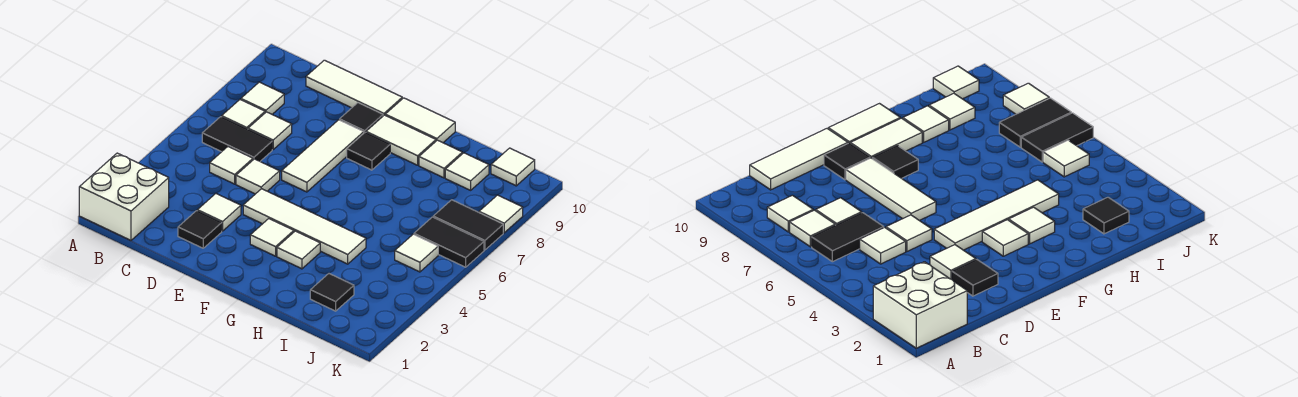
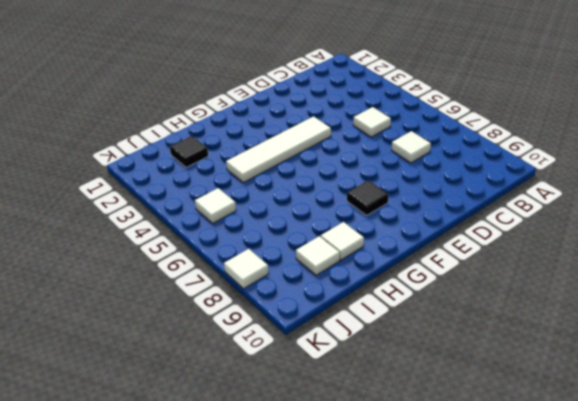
none -> white 2x2 brick [79,153,169,240]
none -> black 1x2 tile [202,117,272,161]
none -> white 1x1 tile [222,100,265,129]

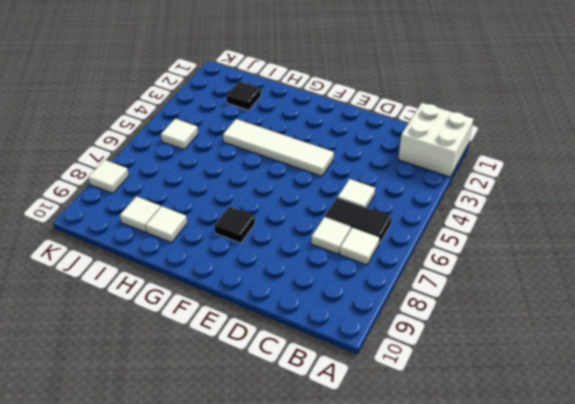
none -> white 1x1 tile [241,82,284,114]
none -> white 1x3 tile [306,60,402,116]
none -> black 1x1 tile [178,211,222,248]

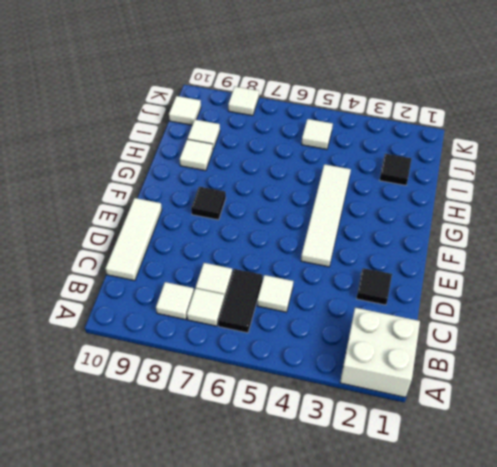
none -> white 1x1 tile [197,194,241,231]
none -> white 1x1 tile [236,159,280,194]
none -> white 1x3 tile [282,120,364,192]

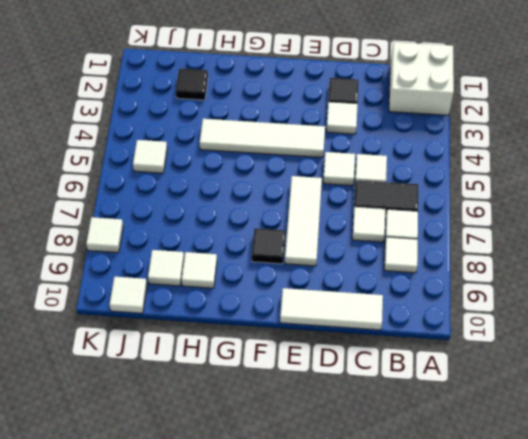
none -> black 1x1 tile [340,103,383,133]
none -> white 1x1 tile [250,219,294,256]
none -> white 1x2 tile [366,115,436,165]

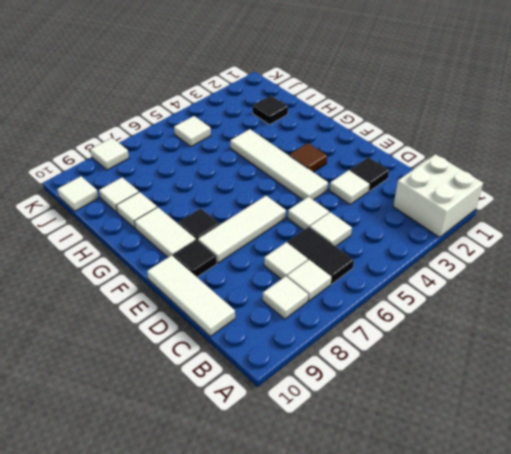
brown 1x1 tile [289,143,327,172] -> white 1x1 tile [250,219,294,256]
none -> white 1x2 tile [385,98,455,143]
none -> white 1x1 tile [277,231,320,269]
none -> black 1x2 tile [414,217,484,267]

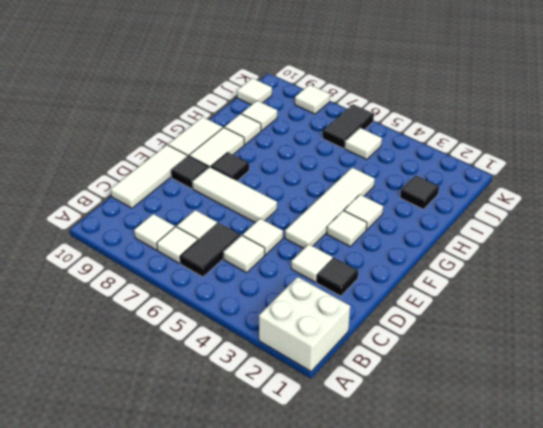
none -> black 1x2 tile [433,200,503,250]

